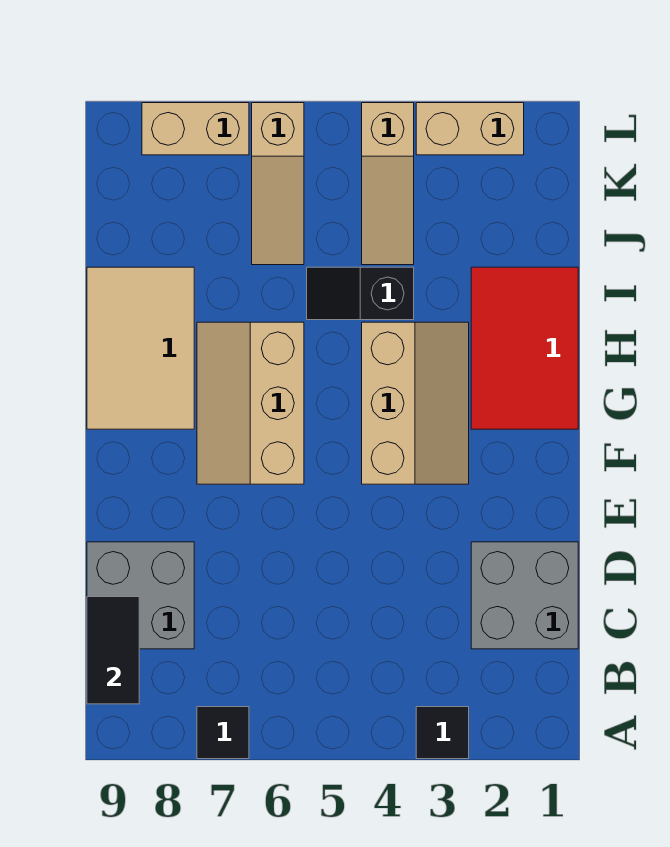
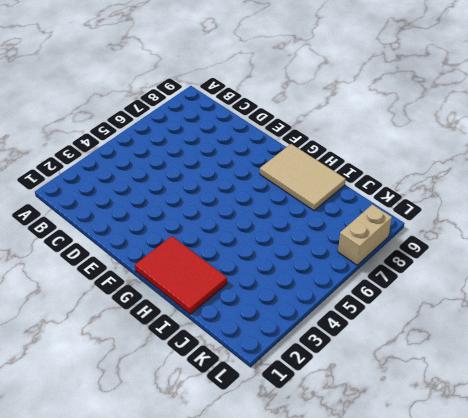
none -> black 1x1 tile [416,707,469,759]
none -> black 1x1 tile [197,707,249,759]
none -> grey 2x2 brick [471,542,578,649]

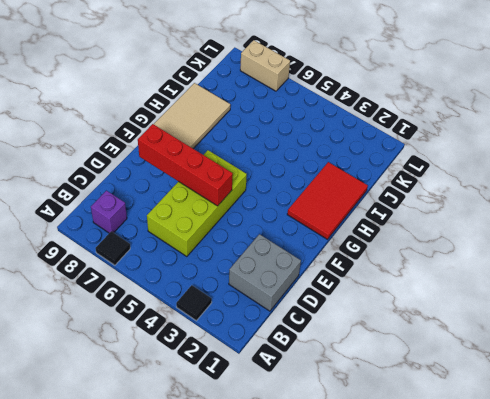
purple 1x1 brick [91,191,127,233] -> none
lime 2x4 brick [147,150,247,257] -> tan 2x3 slope [197,322,304,484]
red 1x4 brick [138,124,233,206] -> none
none -> grey 2x2 brick [87,542,194,649]
none -> tan 2x3 slope [362,322,469,484]
none -> black 1x2 slope [307,267,414,320]

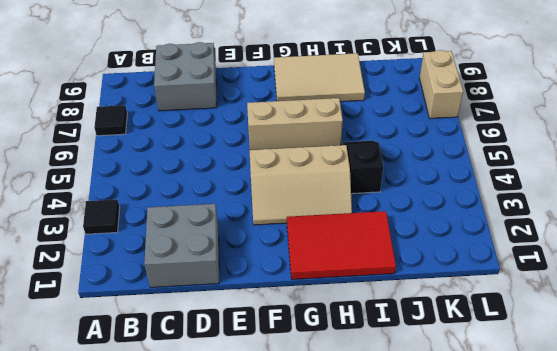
none -> tan 1x3 slope [362,103,414,265]
none -> tan 1x3 slope [252,103,304,265]
none -> tan 1x2 brick [416,103,524,155]

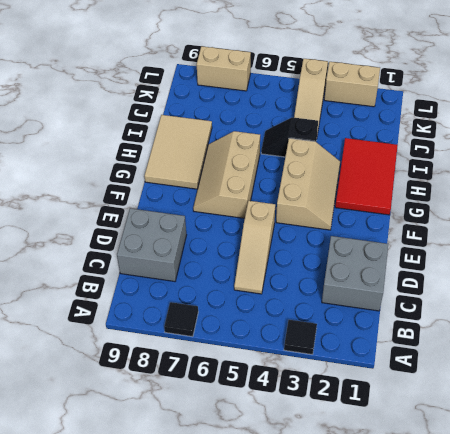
tan 1x3 slope [234,201,275,294] -> tan 1x3 slope moved to [252,103,304,265]
none -> black 1x2 tile [87,597,139,704]

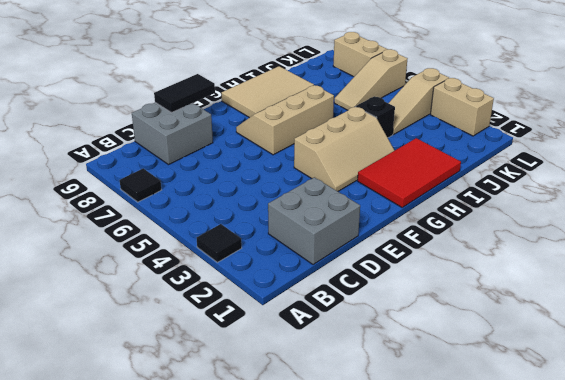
black 1x2 tile [154,74,215,113] -> black 1x2 tile moved to [87,597,139,704]

